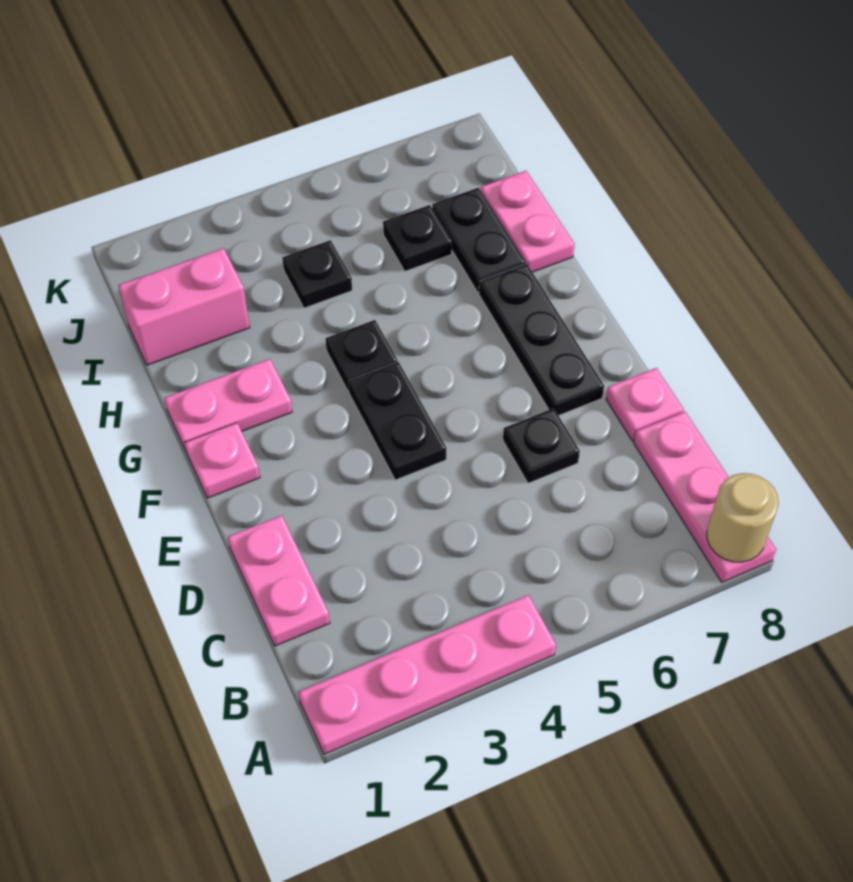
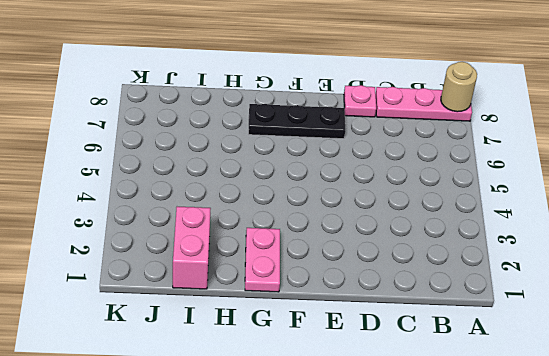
none -> pink 1x4 plate [298,595,556,754]
none -> pink 1x2 plate [228,515,330,646]
none -> black 1x1 plate [503,408,580,483]

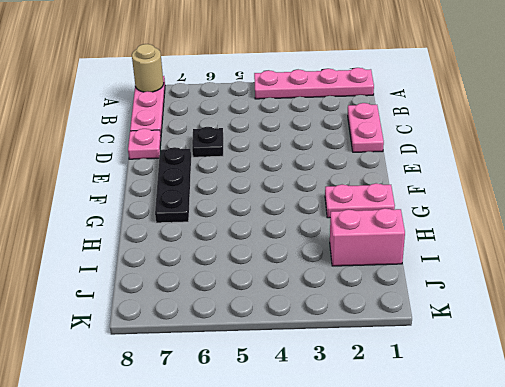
none -> black 1x2 plate [348,362,446,480]
none -> pink 1x1 plate [185,423,260,498]
none -> black 1x1 plate [326,320,397,391]

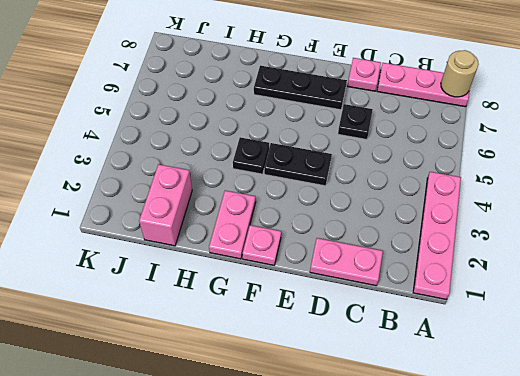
none -> black 1x2 plate [432,188,526,292]
none -> pink 1x2 plate [481,171,574,272]
none -> black 1x1 plate [282,240,352,308]

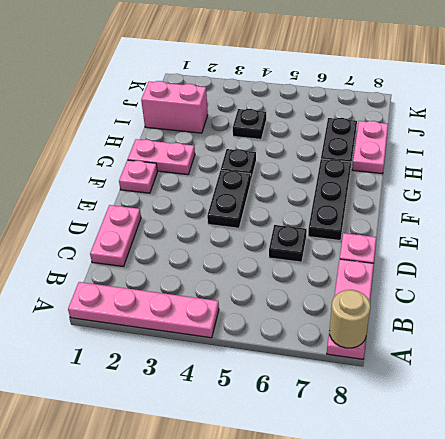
none -> black 1x1 plate [383,205,452,271]

